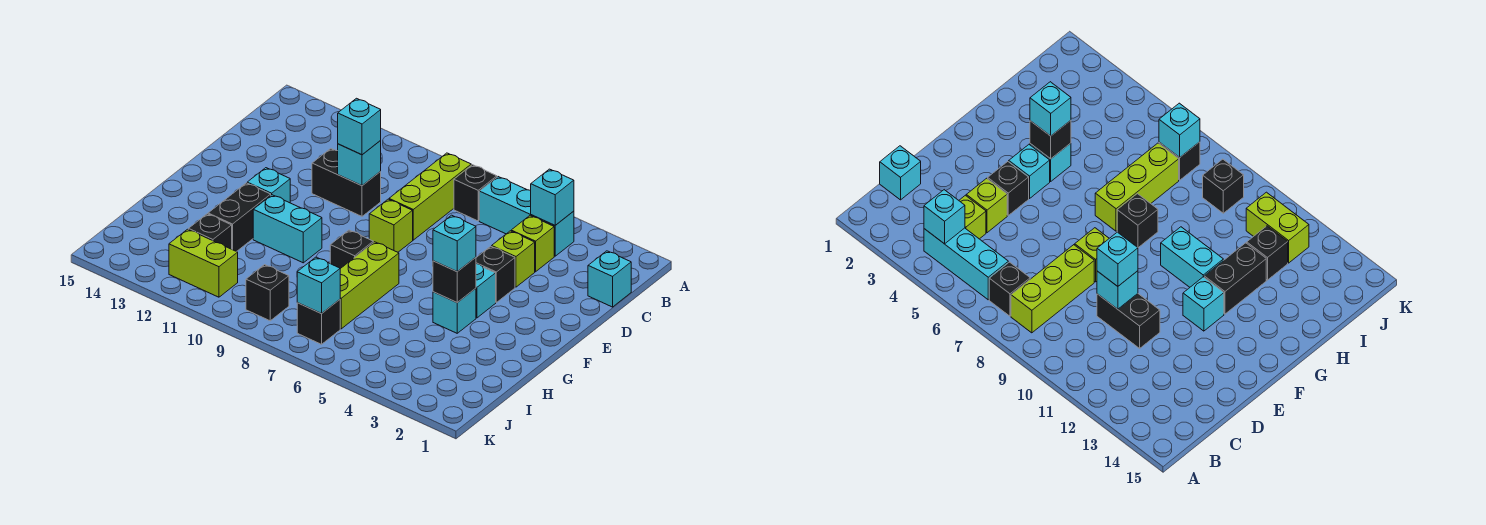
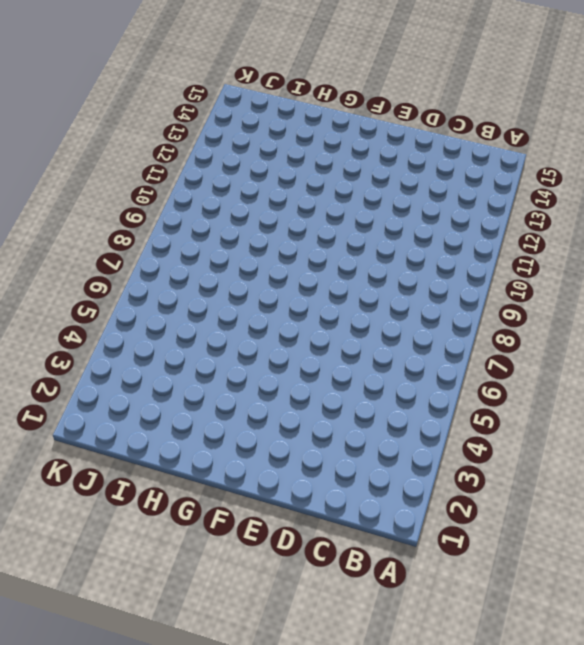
none -> cyan 1x3 brick [479,177,574,256]
none -> black 1x1 brick [454,165,497,221]
none -> lime 1x3 brick [389,153,471,240]

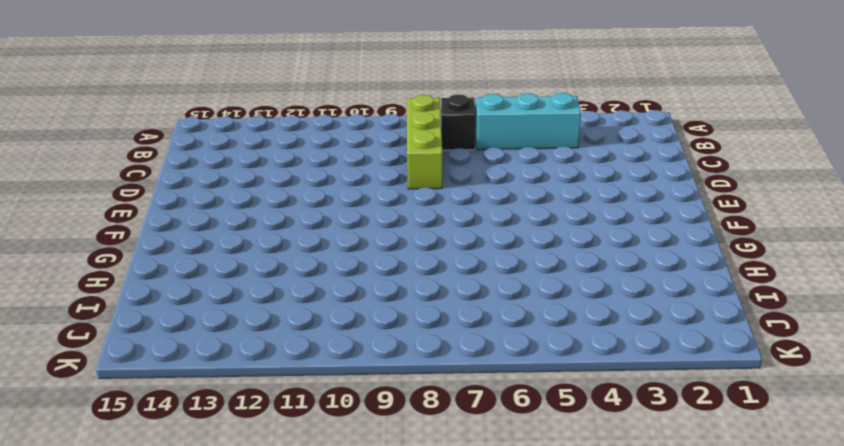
none -> cyan 1x1 brick [588,251,631,307]
none -> lime 1x1 brick [511,216,554,272]
none -> lime 1x1 brick [492,231,535,287]

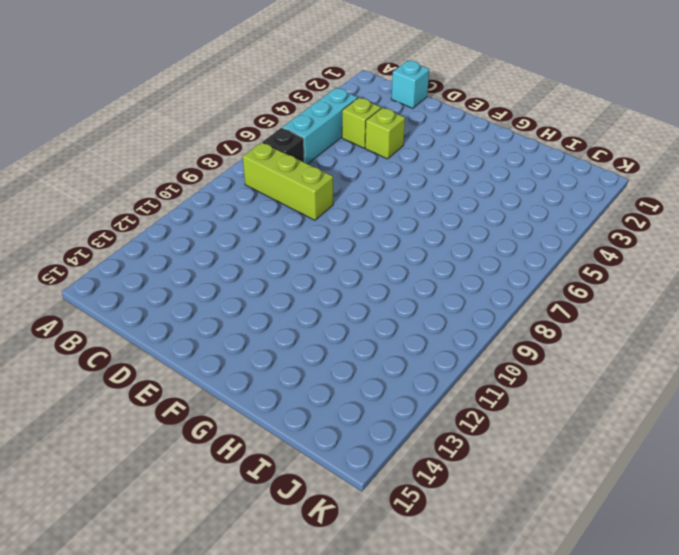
none -> black 1x2 brick [312,149,381,216]
none -> black 1x1 brick [476,246,515,302]
none -> lime 1x1 brick [369,199,413,252]

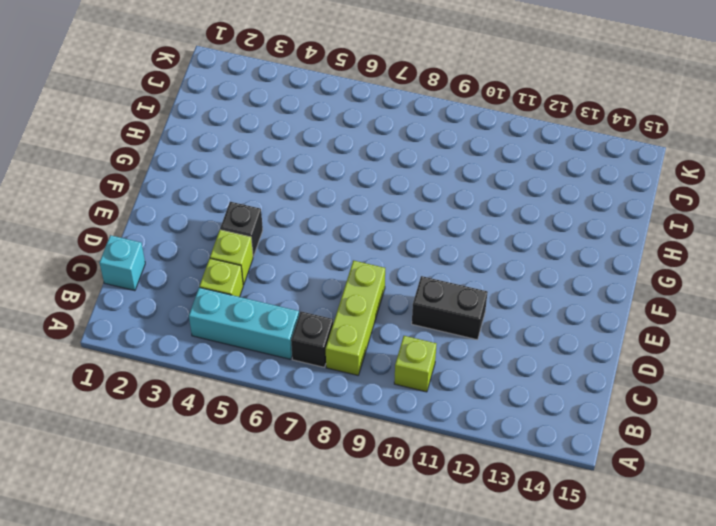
lime 1x1 brick [394,336,437,392] -> lime 1x1 brick moved to [369,199,413,252]
none -> cyan 1x1 brick [476,264,496,318]
none -> cyan 1x1 brick [247,168,290,203]
none -> cyan 1x1 brick [433,288,476,333]

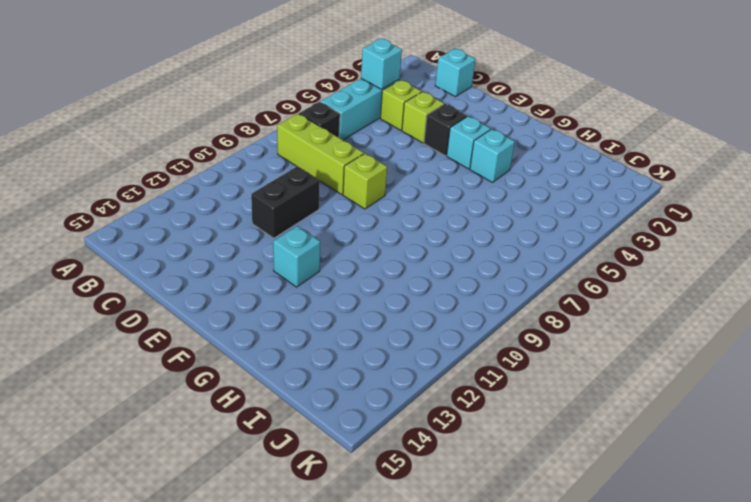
none -> lime 1x3 brick [340,242,399,329]
none -> black 1x1 brick [330,230,373,269]
none -> cyan 1x2 brick [253,195,322,263]

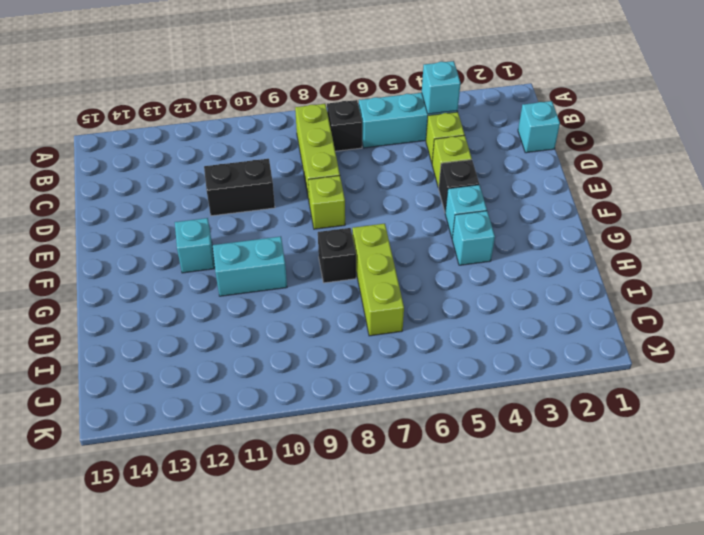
none -> black 1x2 brick [208,183,271,252]
none -> black 1x1 brick [189,214,232,249]
none -> black 1x1 brick [297,300,340,344]

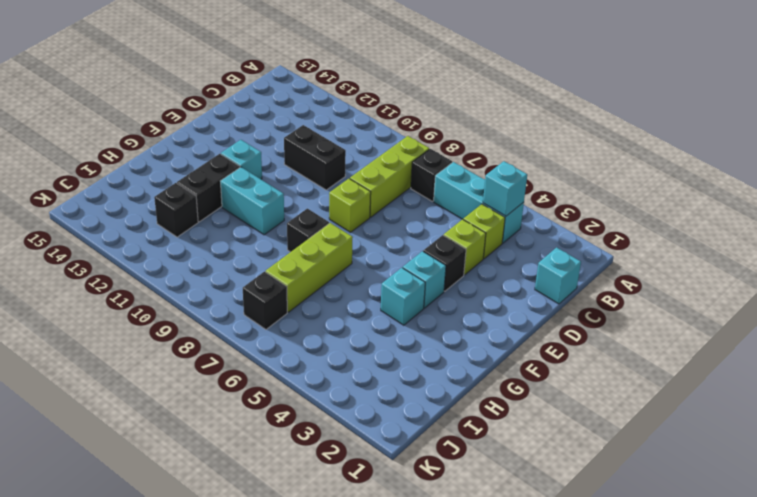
none -> black 1x1 brick [246,265,289,321]
none -> lime 1x2 brick [169,229,238,297]
none -> cyan 1x1 brick [338,141,381,186]

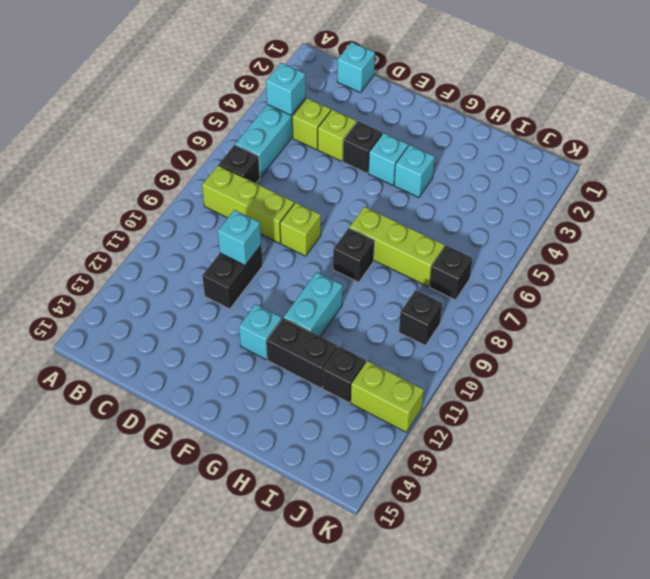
lime 1x2 brick [351,361,424,432] -> lime 1x2 brick turned to [169,229,238,297]
none -> black 1x1 brick [433,257,476,303]
none -> cyan 1x1 brick [297,257,340,314]
none -> cyan 1x1 brick [338,98,381,155]

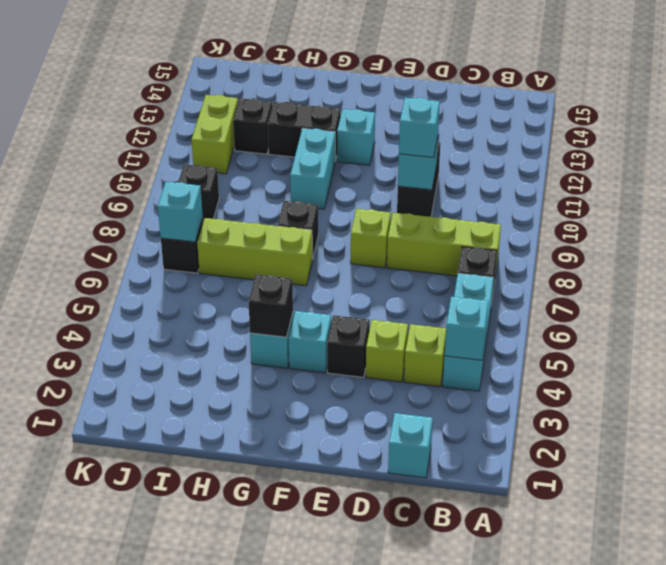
none -> cyan 1x1 brick [433,215,476,272]

